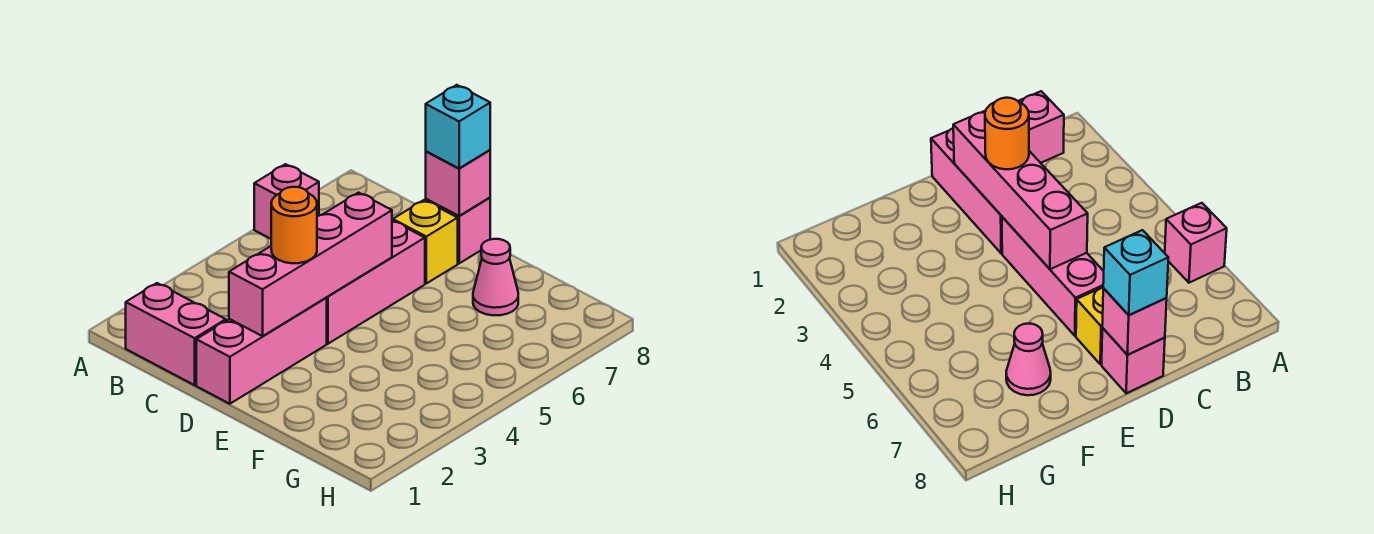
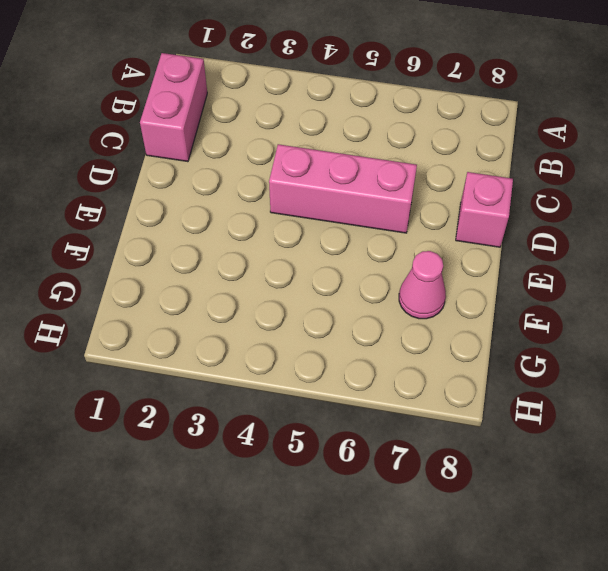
none -> pink 1x1 brick [254,164,319,239]
none -> pink 1x3 brick [196,298,327,404]

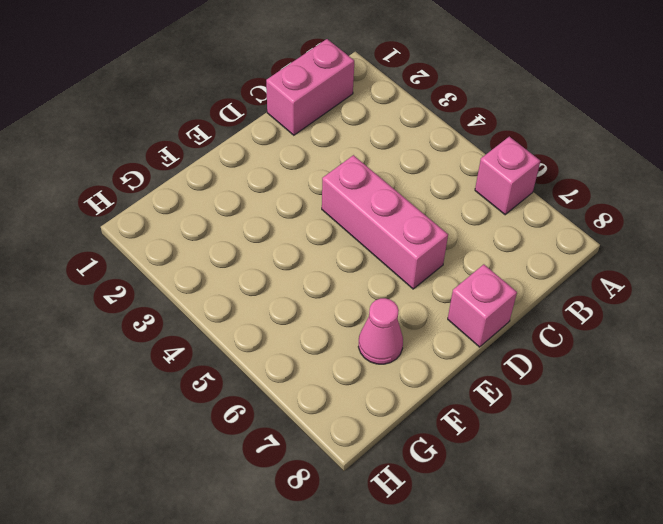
none -> pink 1x3 brick [196,298,327,404]
none -> yellow 1x1 brick [393,200,458,283]

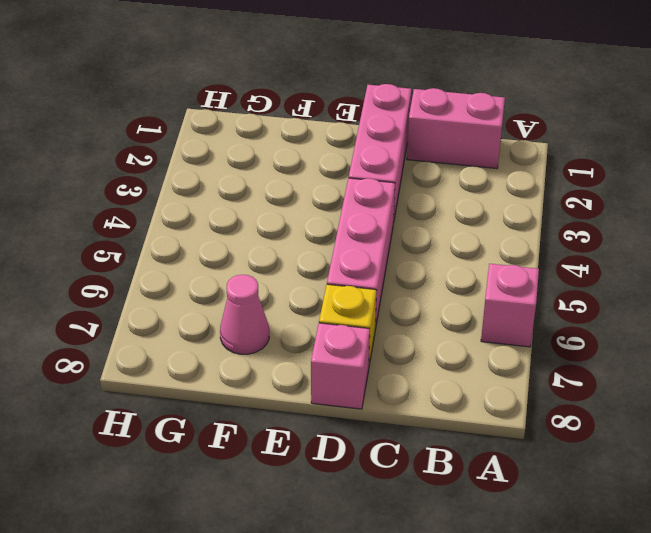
none -> pink 1x4 brick [229,193,392,336]
none -> pink 1x1 brick [426,150,490,216]

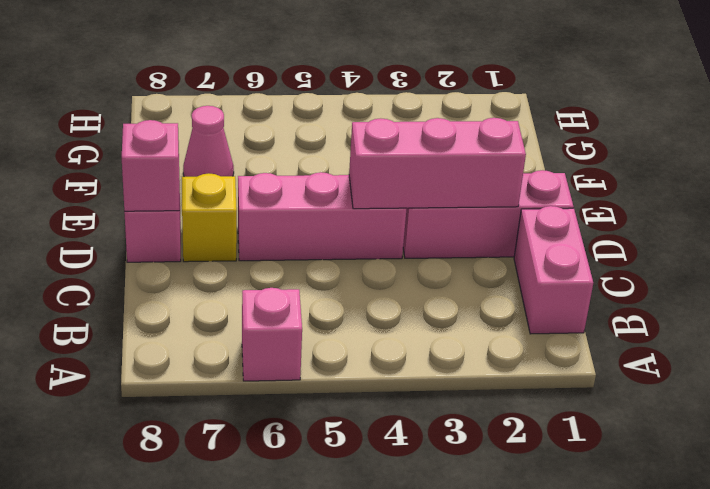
pink 1x3 brick [349,118,526,209] -> pink 1x4 brick [229,193,392,336]
none -> orange 1x1 round brick [271,187,317,263]
none -> cyan 1x1 brick [426,85,490,168]

